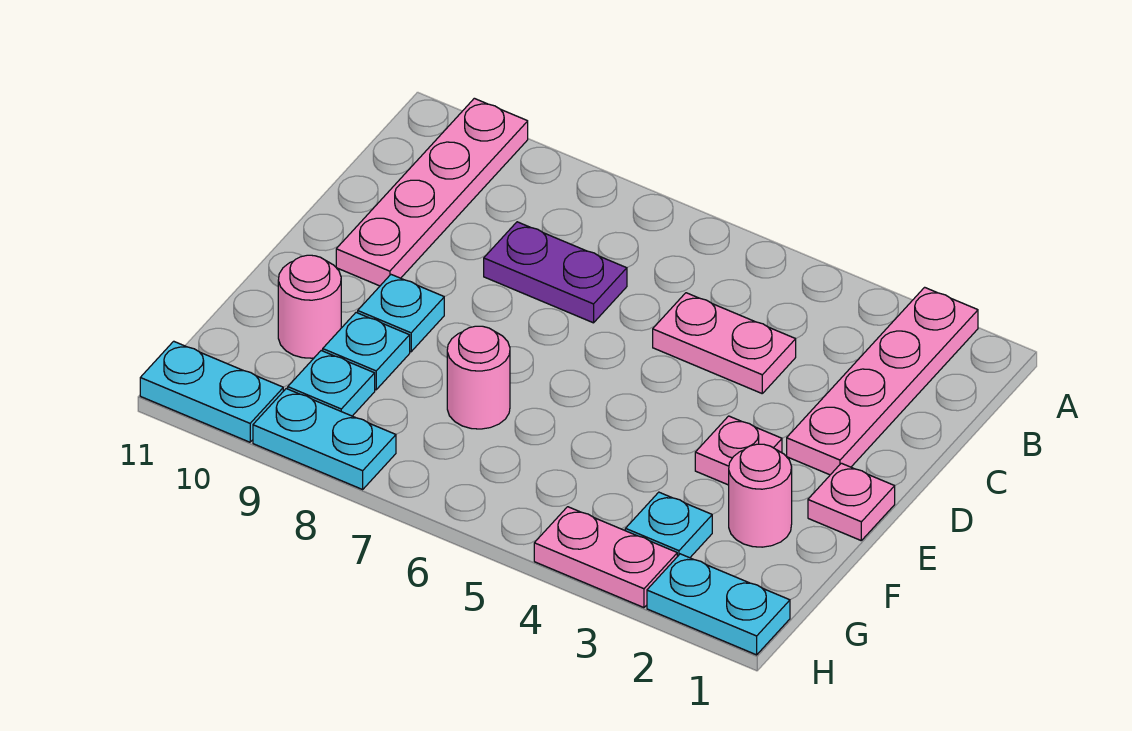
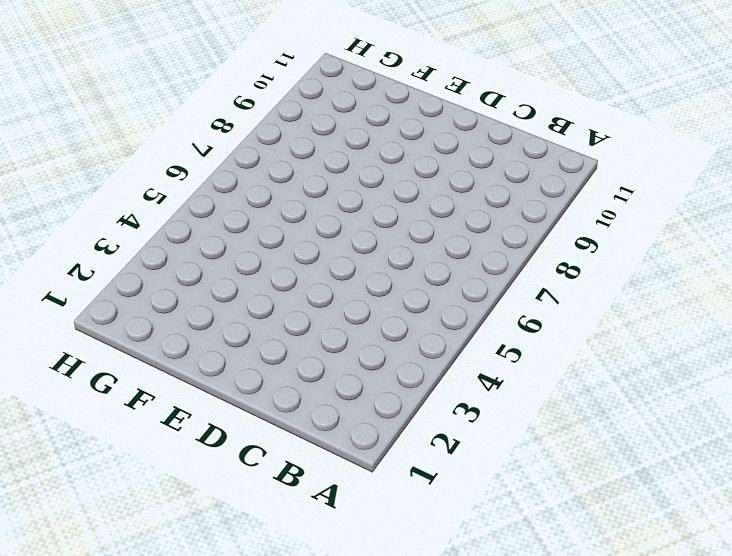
none -> pink 1x4 plate [787,287,978,475]
none -> pink 1x4 plate [336,98,528,286]
none -> pink 1x2 plate [653,293,796,393]

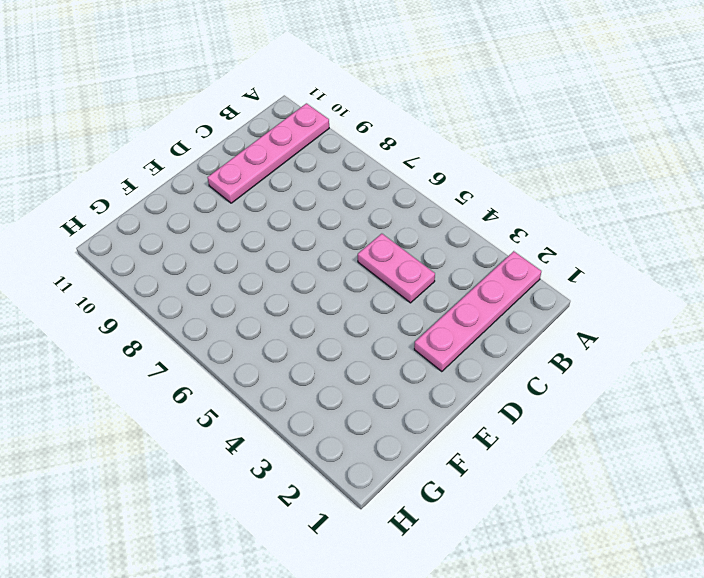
none -> purple 1x2 plate [484,222,627,323]
none -> pink 1x1 plate [808,463,895,540]
none -> pink 1x1 plate [695,416,782,485]

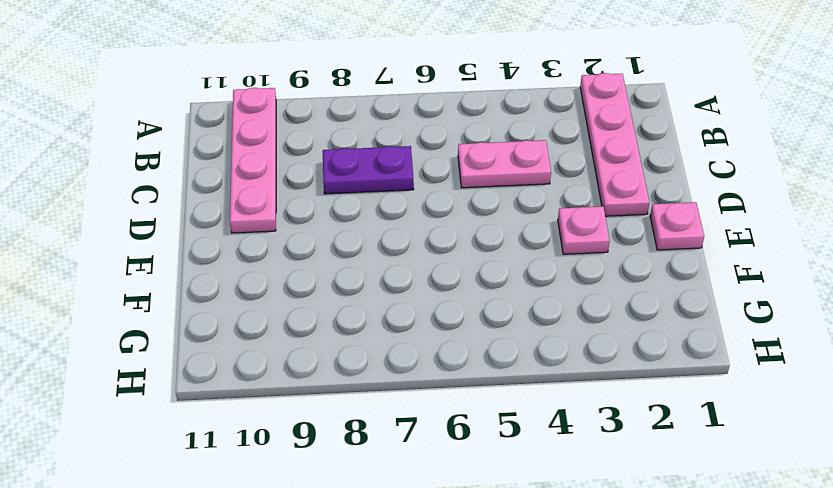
none -> cyan 1x1 plate [358,275,444,352]
none -> pink 1x1 round brick [729,444,792,547]
none -> pink 1x1 round brick [447,326,510,429]

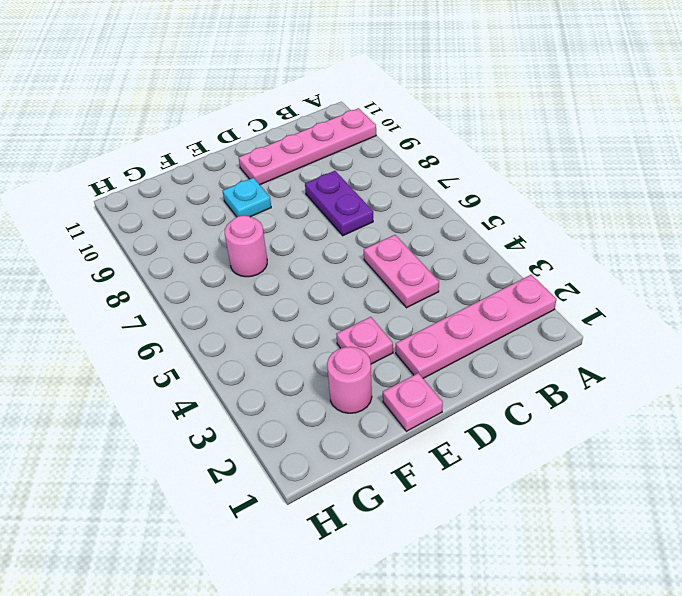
none -> cyan 1x1 plate [323,313,410,390]
none -> pink 1x1 round brick [278,255,341,358]
none -> cyan 1x1 plate [625,492,712,558]

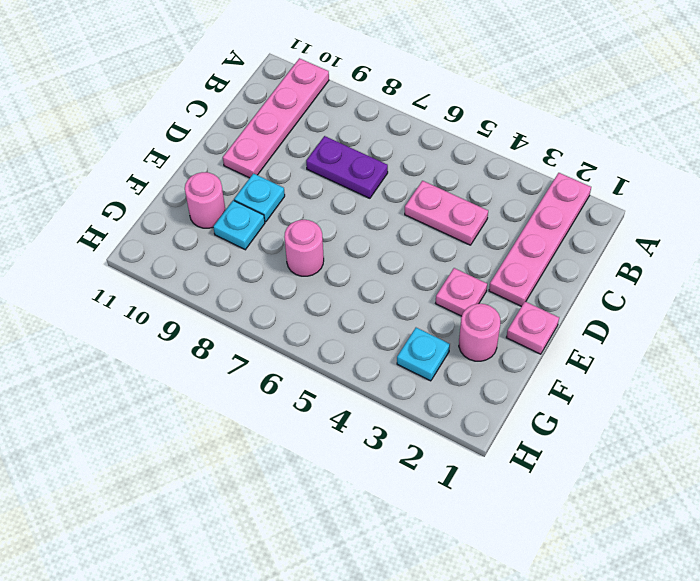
none -> cyan 1x1 plate [288,351,375,416]
none -> cyan 1x2 plate [647,554,790,655]
none -> pink 1x2 plate [534,507,677,608]

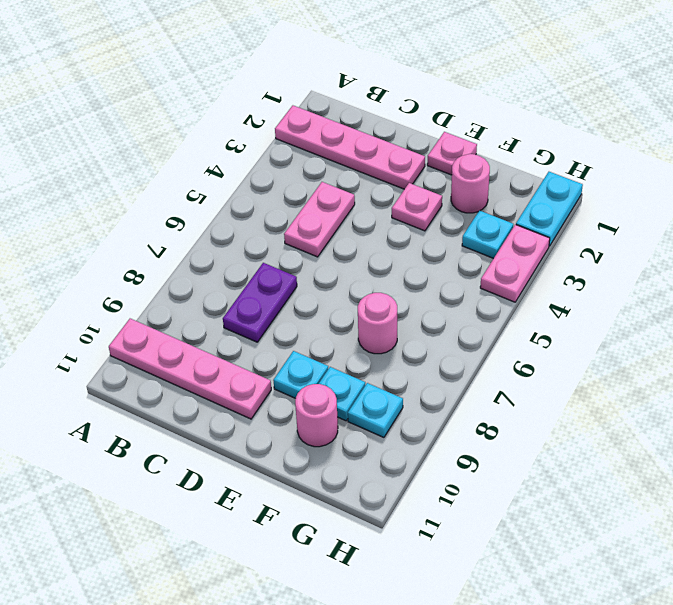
none -> cyan 1x2 plate [253,389,396,489]
none -> cyan 1x2 plate [140,341,283,442]

